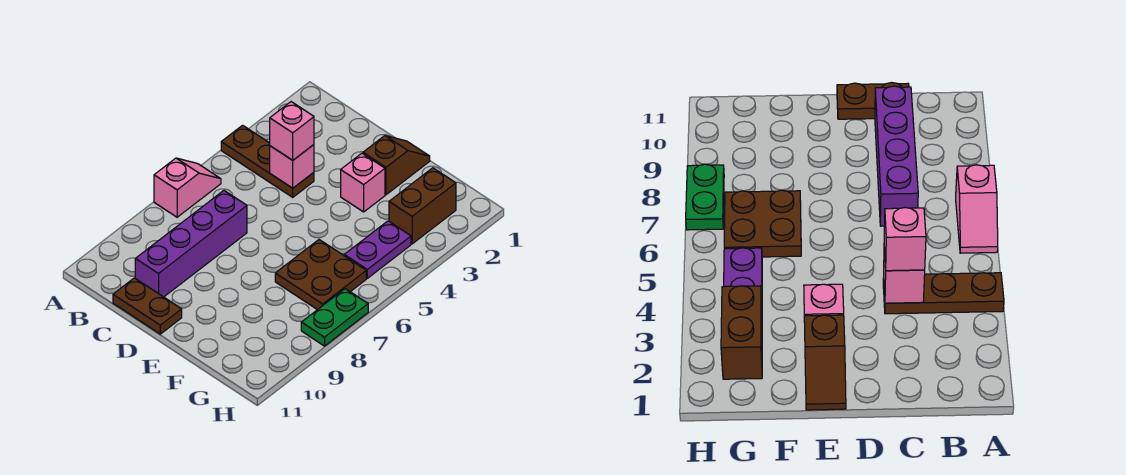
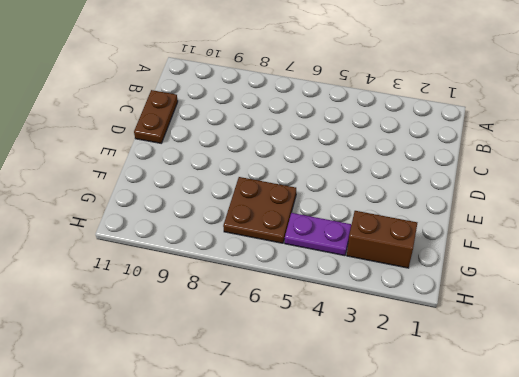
none -> brown 1x3 plate [221,125,314,197]
none -> pink 1x2 slope [154,158,221,217]
none -> purple 1x4 brick [135,191,247,297]

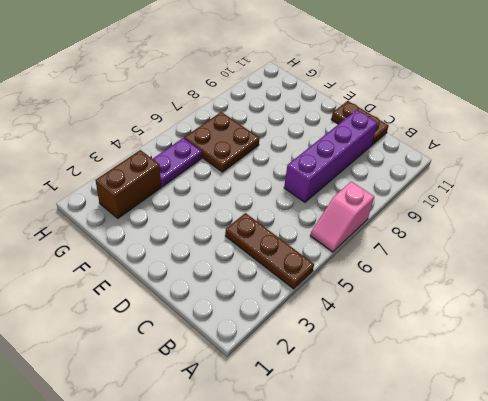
none -> brown 1x2 slope [363,136,430,195]
none -> pink 1x1 brick [341,153,385,212]
none -> green 1x2 plate [301,289,368,346]

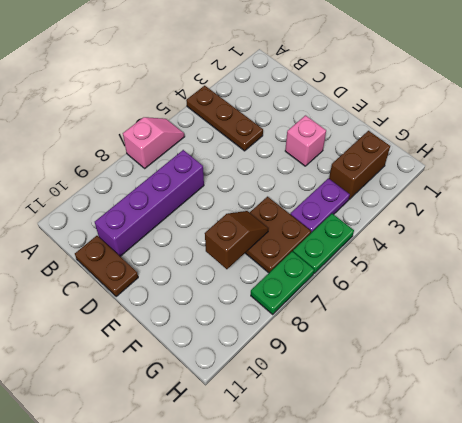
brown 1x2 slope [205,211,269,269] -> brown 1x2 slope moved to [363,136,430,195]
green 1x2 plate [293,214,354,273] -> none
none -> pink 1x1 brick [270,145,314,188]
none -> pink 1x1 brick [270,102,314,160]

